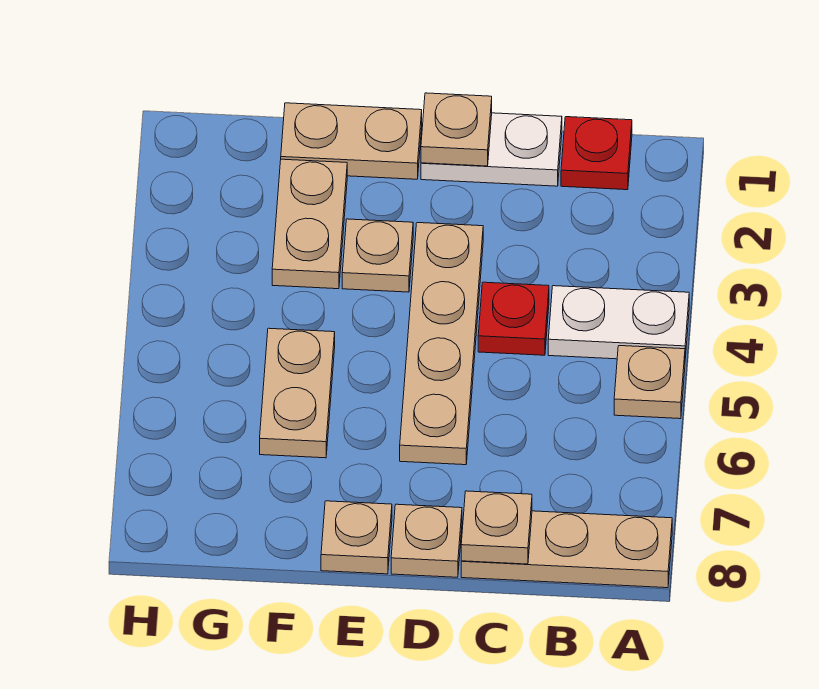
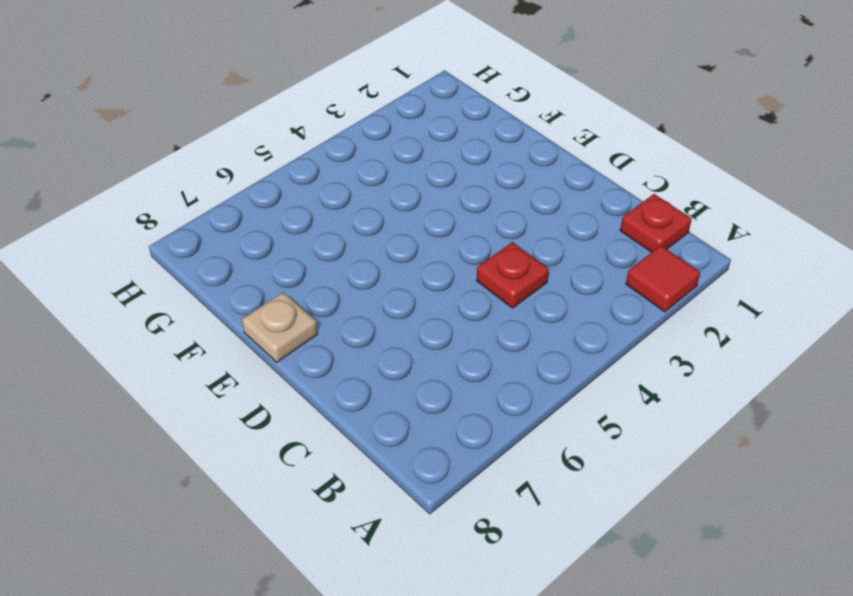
red 1x1 tile [626,246,700,312] -> none
none -> white 1x2 plate [548,286,689,359]
none -> tan 1x1 plate [614,346,685,419]
none -> tan 1x3 plate [461,511,672,588]

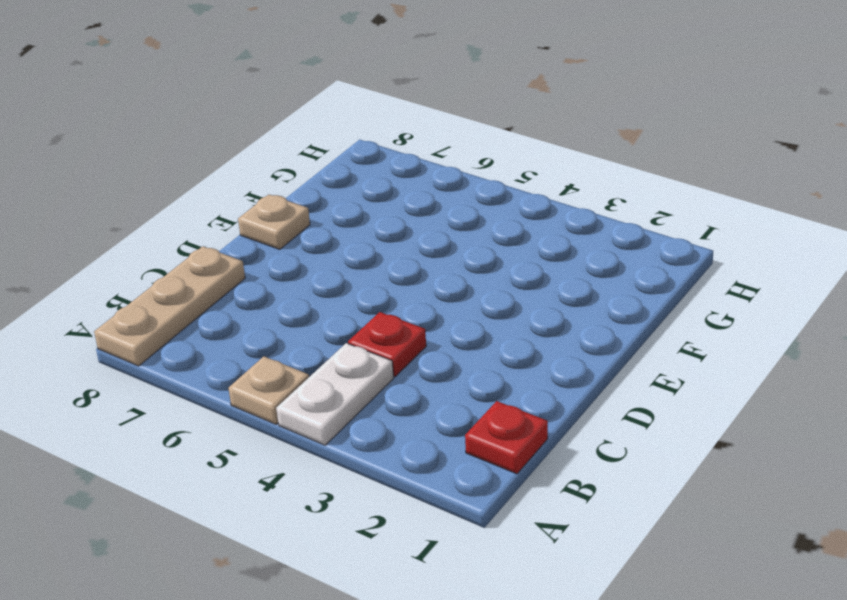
none -> white 1x2 plate [421,113,562,186]
none -> tan 1x4 plate [400,223,483,465]
none -> tan 1x1 plate [391,504,462,577]

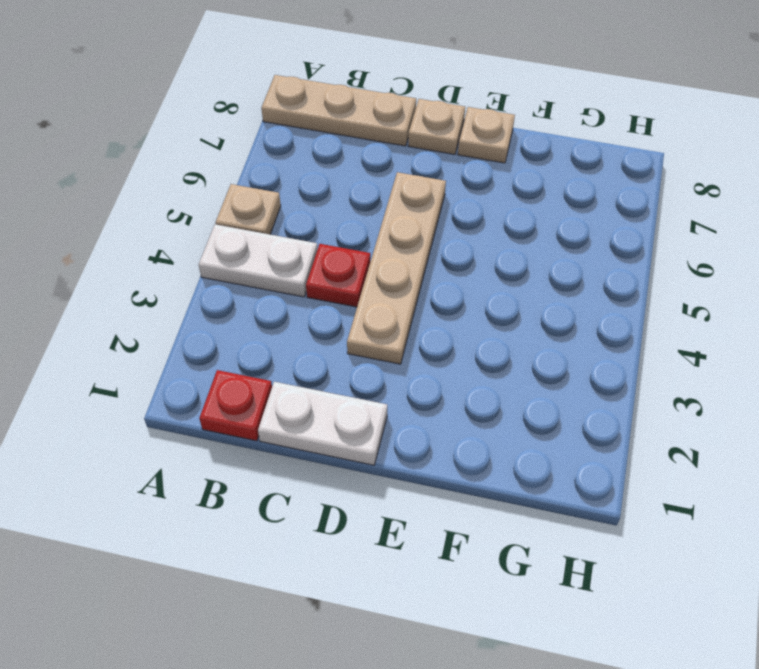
none -> tan 1x2 plate [281,103,422,179]
none -> tan 1x1 plate [342,219,413,292]
none -> tan 1x2 plate [272,159,347,289]

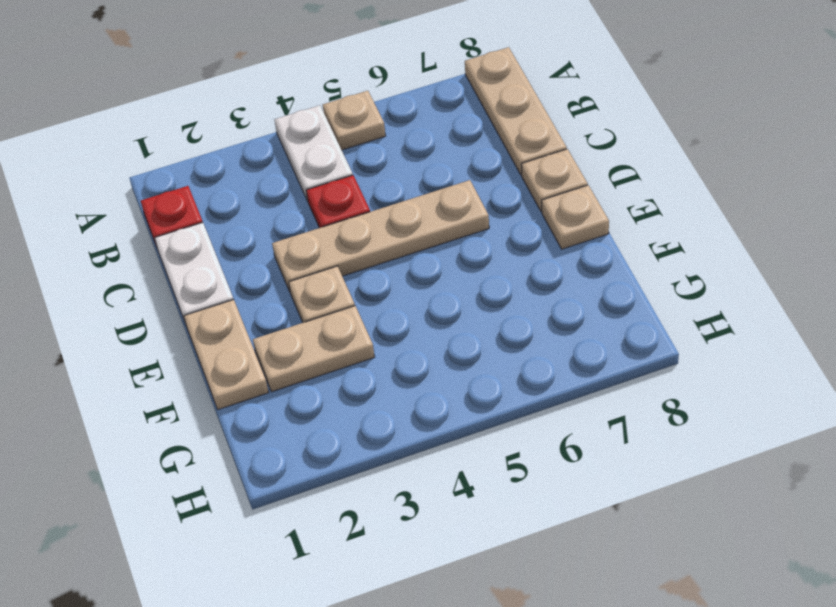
none -> tan 1x2 plate [260,328,335,458]
none -> tan 1x1 plate [461,491,532,564]
none -> tan 1x1 plate [421,93,492,166]

